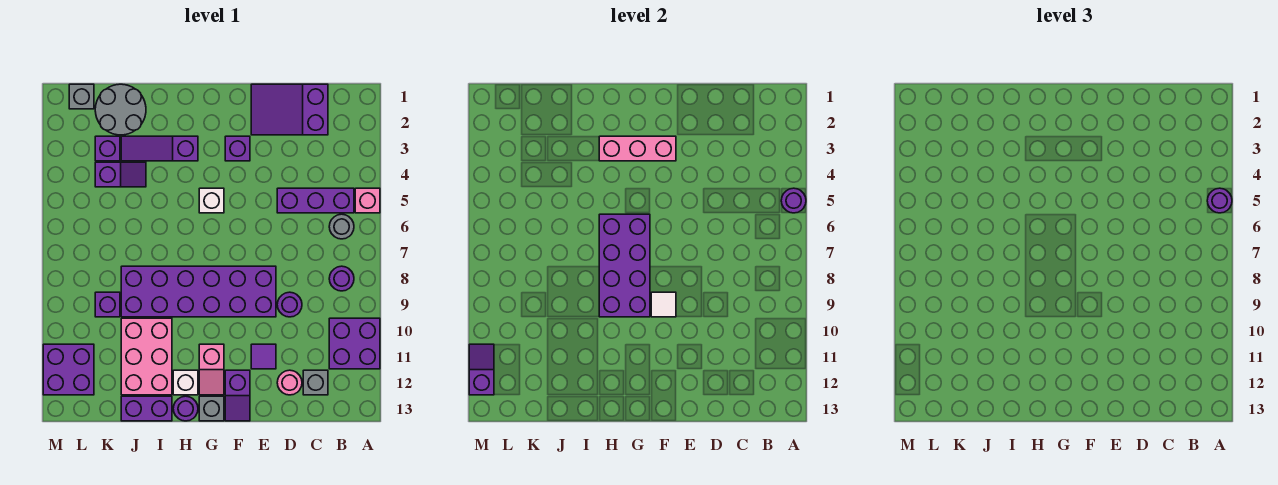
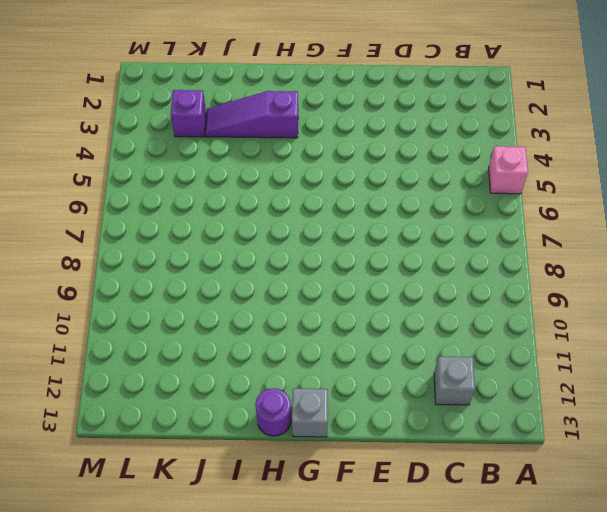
none -> purple 2x2 brick [329,318,380,369]
none -> purple 1x3 brick [277,188,354,213]
none -> grey 1x1 round brick [329,214,354,239]
none -> purple 1x1 round brick [329,266,354,291]

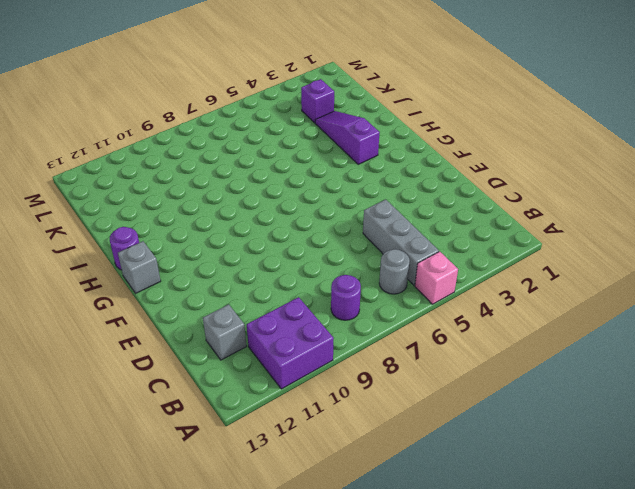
grey 1x3 brick [363,199,439,285] -> purple 1x3 brick [277,188,354,213]
none -> purple 2x3 slope [251,84,328,135]
none -> purple 1x1 round brick [277,292,302,317]
none -> pink 1x1 round brick [277,370,302,395]
none -> purple 2x6 brick [121,266,276,317]

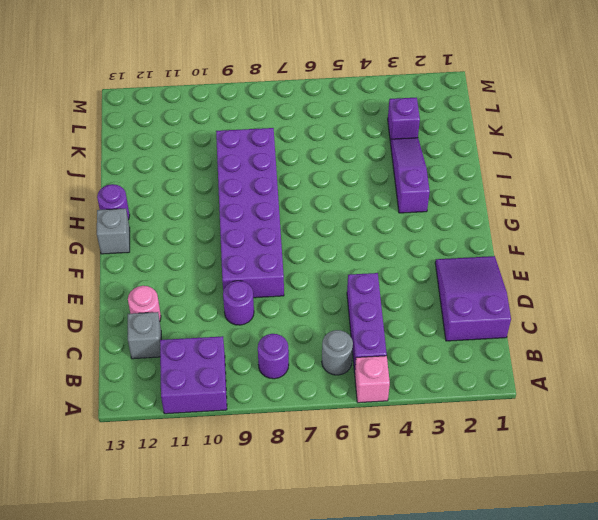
none -> purple 1x1 tile [251,344,276,369]
none -> purple 1x1 brick [225,136,250,161]
none -> purple 1x2 slope [225,370,250,421]
none -> white 1x1 brick [199,188,224,213]

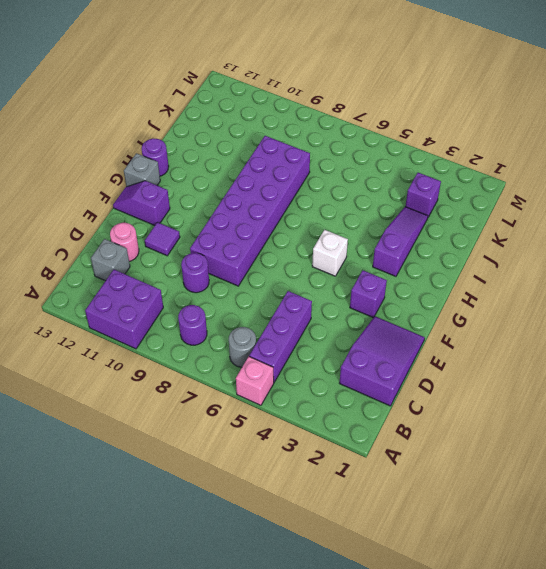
none -> pink 1x2 slope [199,344,224,395]
none -> white 1x1 brick [173,370,198,395]
none -> pink 2x3 brick [121,318,172,395]
none -> purple 1x2 brick [121,396,172,421]

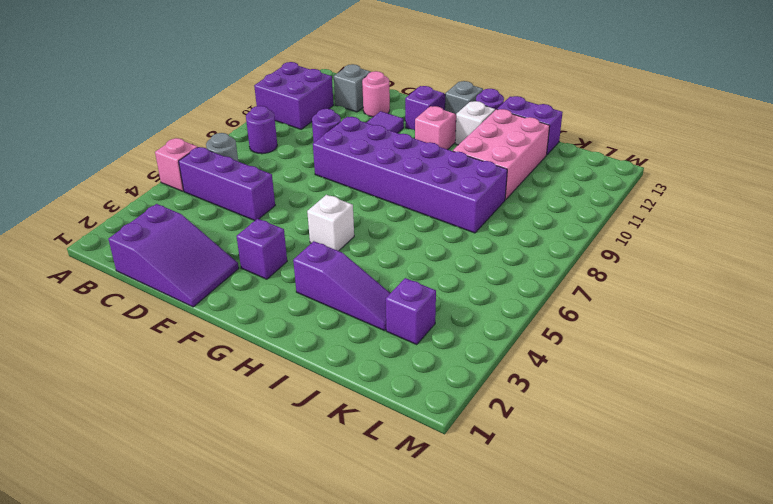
none -> grey 2x2 round brick [95,84,146,135]
none -> purple 1x2 slope [95,162,146,187]
none -> purple 1x1 brick [95,292,120,317]
none -> grey 1x1 brick [69,84,94,109]

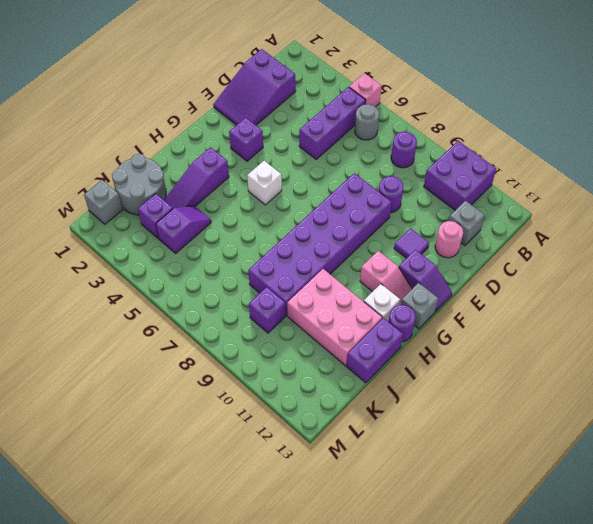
none -> purple 2x2 brick [43,344,94,395]
none -> purple 1x1 round brick [781,188,806,213]
none -> pink 1x3 brick [599,136,676,161]
none -> white 1x1 tile [651,292,676,317]

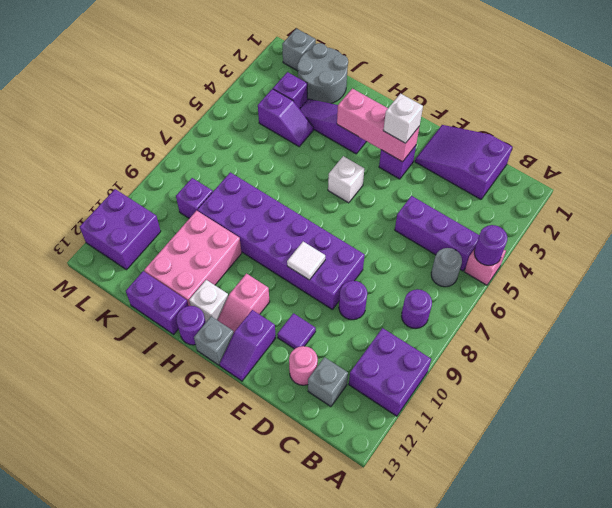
white 1x1 brick [383,94,423,143] -> none
none -> purple 2x4 brick [599,214,650,317]
none -> purple 1x2 slope [469,344,494,395]
none -> purple 1x1 round brick [1207,188,1232,213]

